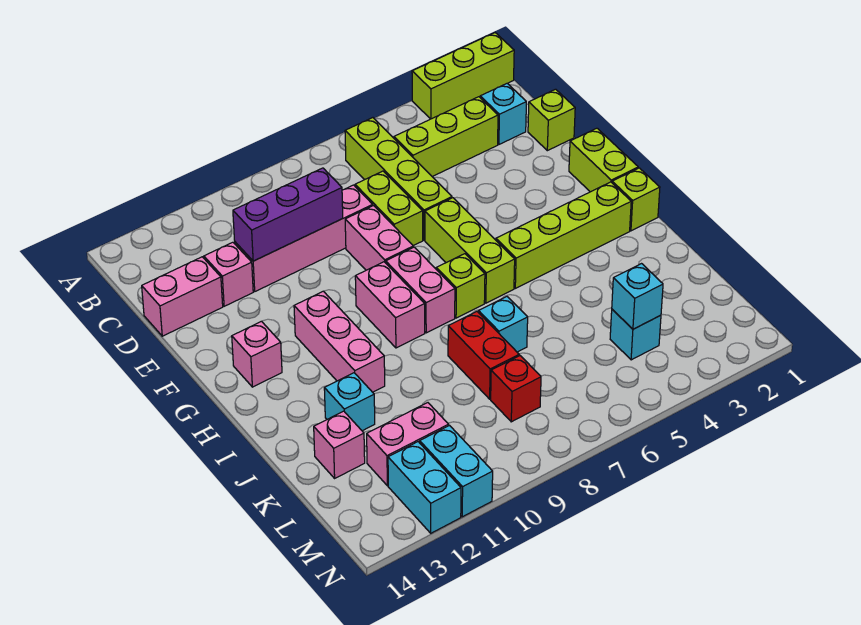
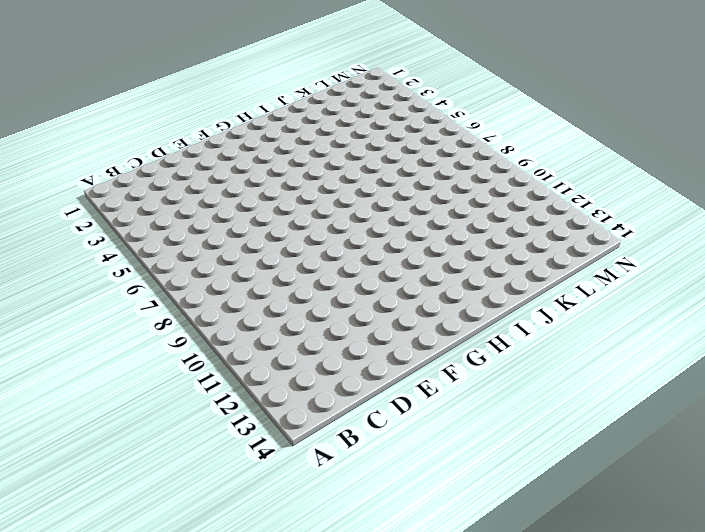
none -> lime 1x3 brick [412,33,514,119]
none -> lime 1x4 brick [345,118,452,240]
none -> cyan 1x1 brick [480,83,526,144]
none -> lime 1x3 brick [394,97,498,177]

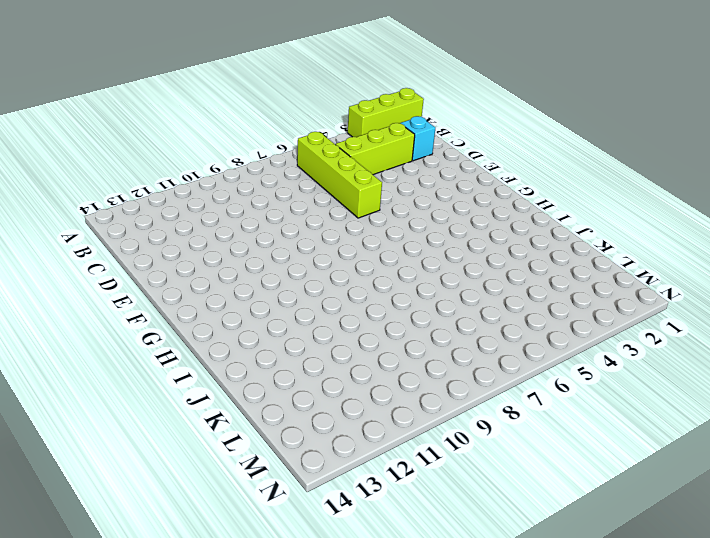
none -> lime 1x1 brick [528,89,575,151]
none -> lime 1x2 brick [355,171,423,246]
none -> pink 1x4 brick [235,185,373,291]
none -> pink 1x1 brick [204,242,253,306]

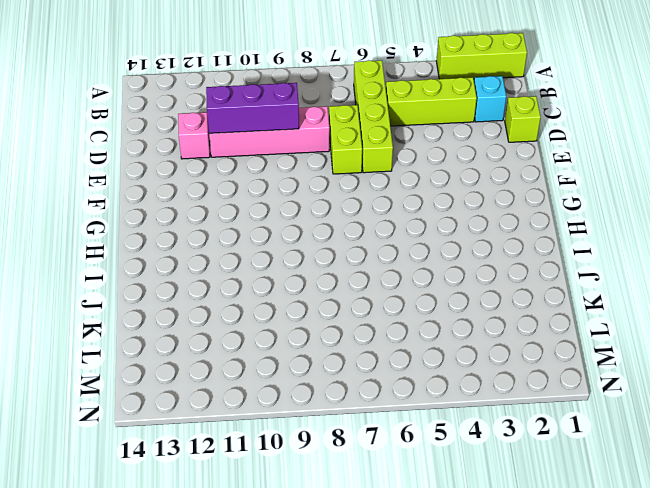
none -> pink 1x2 brick [142,257,223,336]
none -> pink 1x2 brick [345,206,413,270]
none -> lime 1x2 brick [569,128,638,192]
none -> lime 1x3 brick [425,198,515,303]

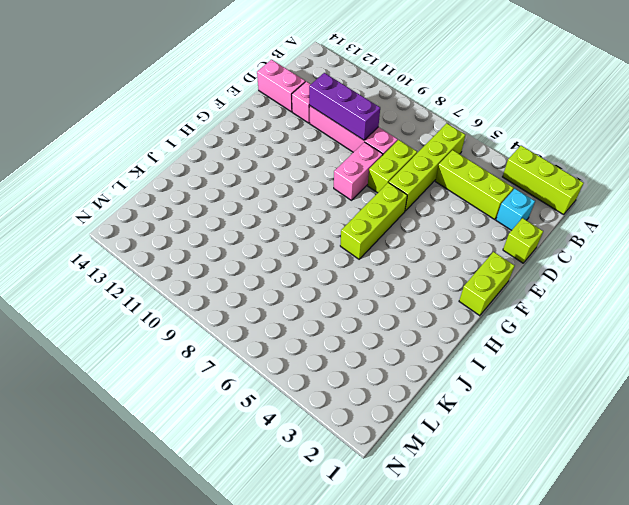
none -> pink 1x2 brick [386,247,455,333]
none -> pink 1x2 brick [355,262,425,348]
none -> pink 1x3 brick [294,291,385,392]
none -> pink 1x1 brick [232,321,282,387]

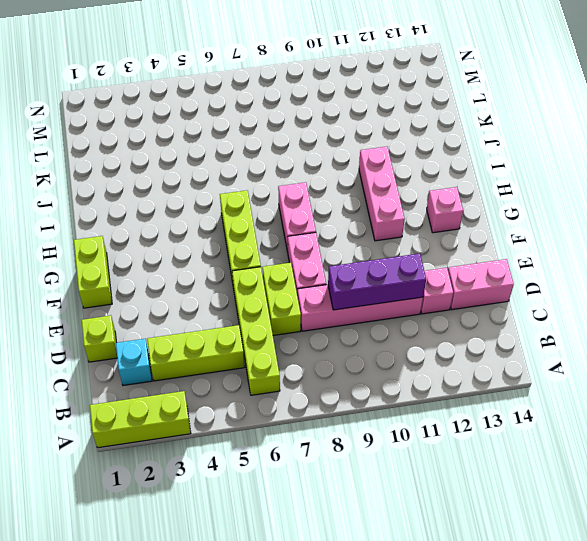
none -> pink 1x2 brick [355,262,425,348]
none -> lime 1x1 brick [612,168,660,231]
none -> lime 1x4 brick [496,182,631,288]
none -> lime 1x1 brick [436,254,485,318]

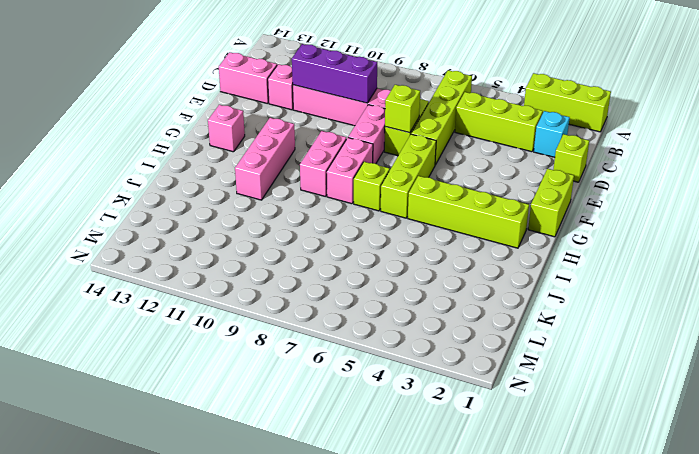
lime 1x1 brick [385,85,420,133] -> lime 1x1 brick moved to [612,168,660,231]
none -> cyan 1x1 brick [479,297,528,352]
none -> red 1x2 brick [448,312,519,399]
none -> cyan 1x1 brick [324,373,375,431]
none -> pink 1x1 brick [314,411,365,478]

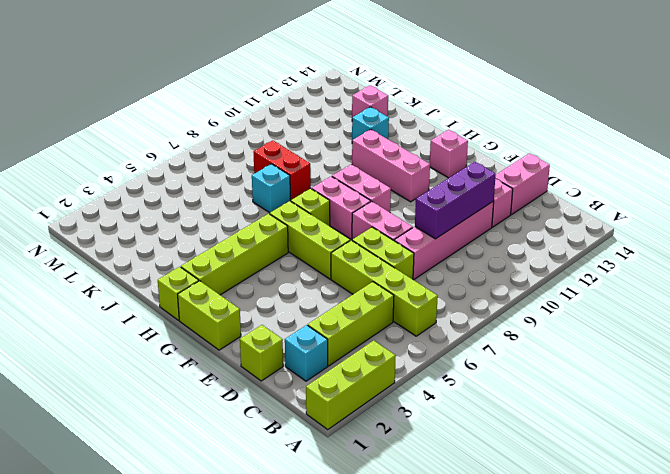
none -> cyan 1x1 brick [610,309,661,360]
none -> red 1x1 brick [491,356,541,422]
none -> pink 1x2 brick [367,403,449,486]
none -> cyan 1x2 brick [420,426,493,517]

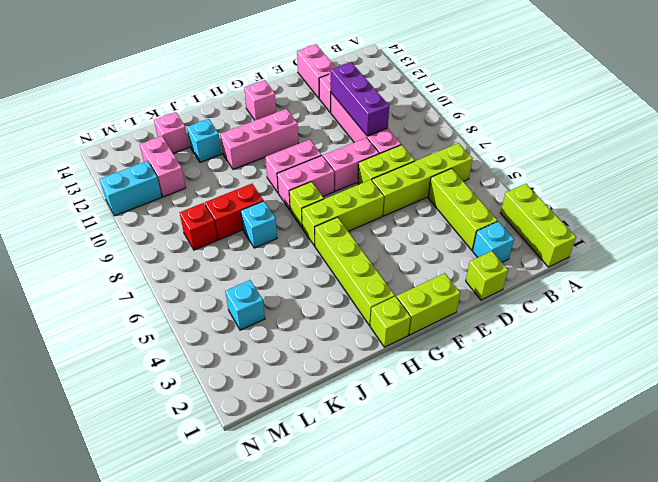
none -> cyan 1x2 brick [388,442,461,533]
none -> cyan 1x1 brick [612,264,663,329]

